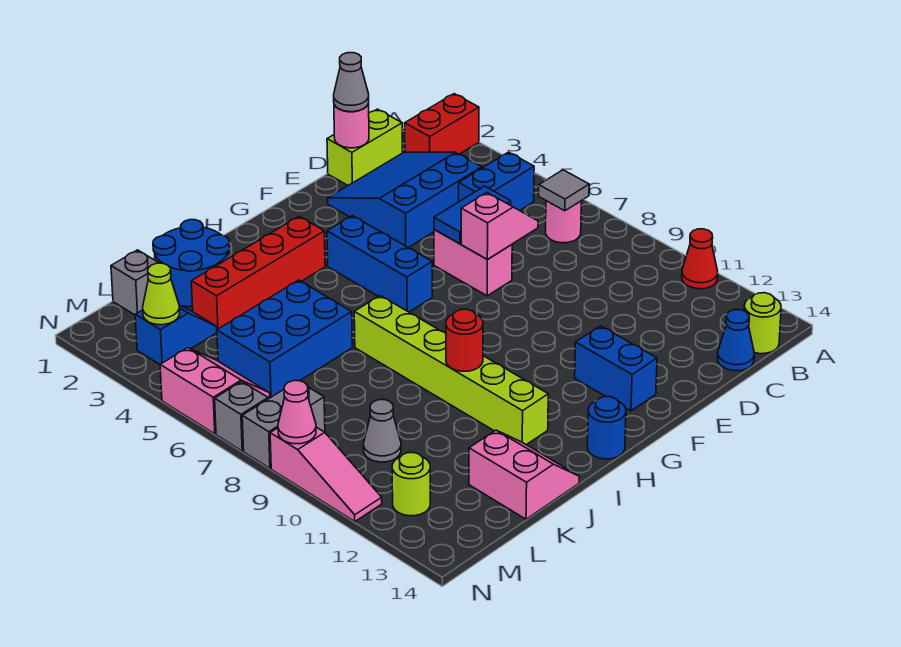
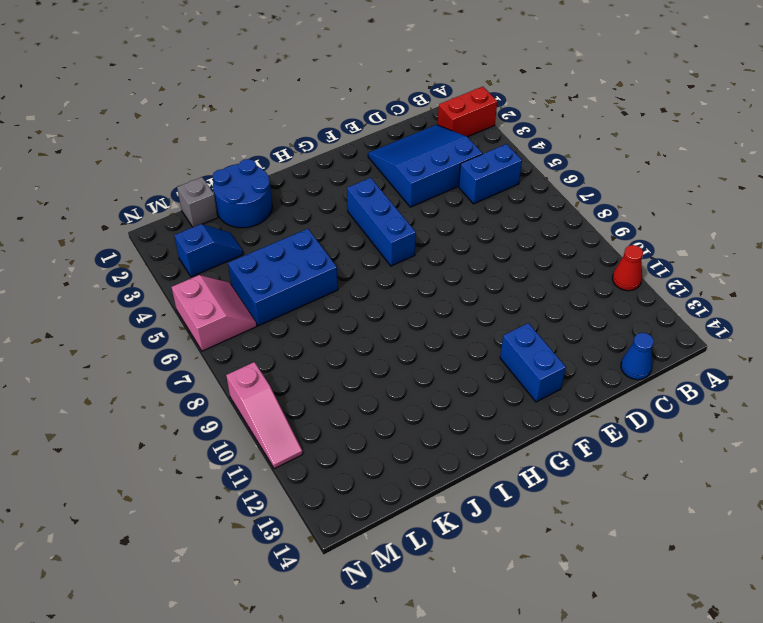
none -> pink 1x1 round brick [546,201,581,243]
none -> lime 1x1 round brick [744,293,781,354]
none -> lime 1x2 brick [327,109,402,185]
none -> pink 1x2 brick [434,230,512,296]

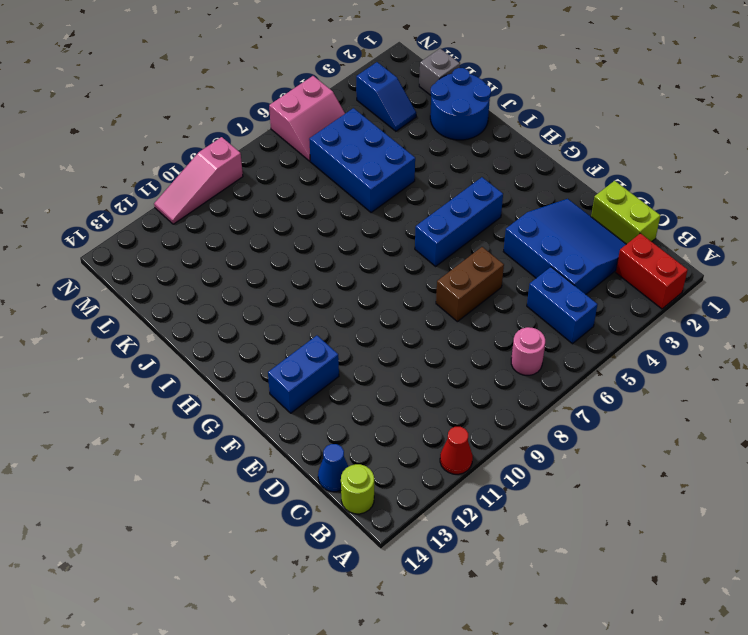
brown 1x2 brick [436,247,504,322] -> pink 1x2 brick [434,230,512,296]
none -> red 1x4 brick [191,216,325,329]
none -> blue 1x1 round brick [587,397,626,459]
none -> lime 1x6 brick [354,296,548,445]
none -> pink 2x2 slope [469,430,579,519]

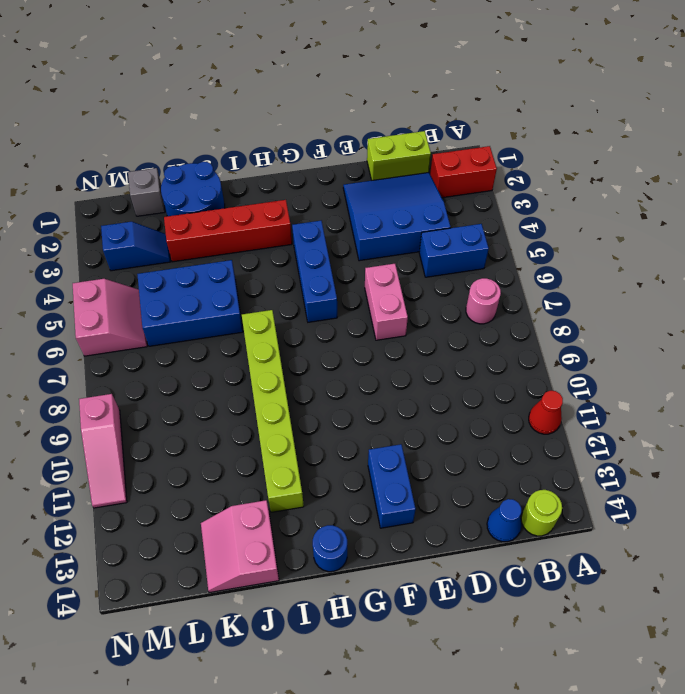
pink 2x2 slope [201,500,279,593] -> pink 2x2 slope turned to [469,430,579,519]
none -> grey 1x1 cone [364,400,401,462]
none -> grey 1x2 brick [242,387,325,468]
none -> lime 1x1 round brick [392,453,430,516]
none -> grey 1x1 brick [215,382,268,451]

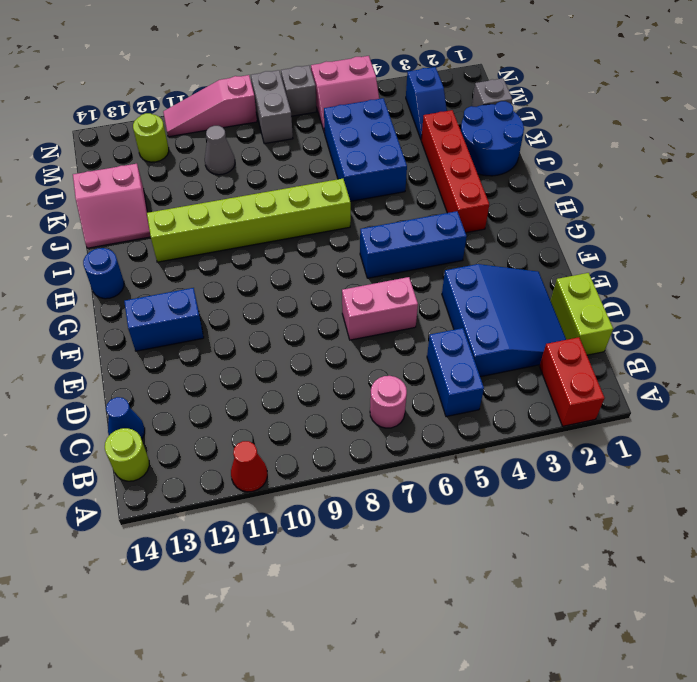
none -> grey 1x1 tile [539,170,589,211]
none -> pink 1x1 round brick [334,104,369,148]
none -> blue 1x2 tile [434,186,511,244]
none -> pink 1x2 slope [461,193,538,260]

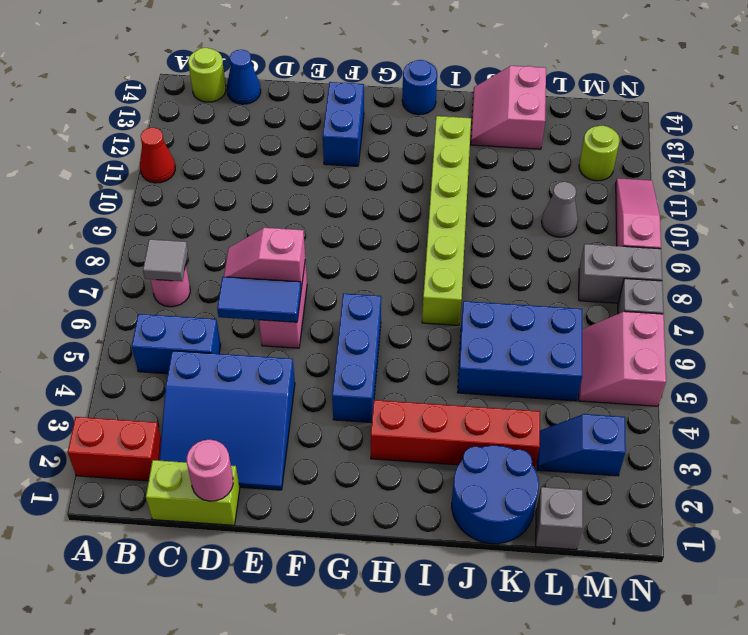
none -> red 1x1 round brick [446,309,483,371]
none -> lime 1x1 cone [143,263,180,325]
none -> pink 1x1 cone [278,381,316,444]
none -> grey 1x1 cone [334,53,369,112]

